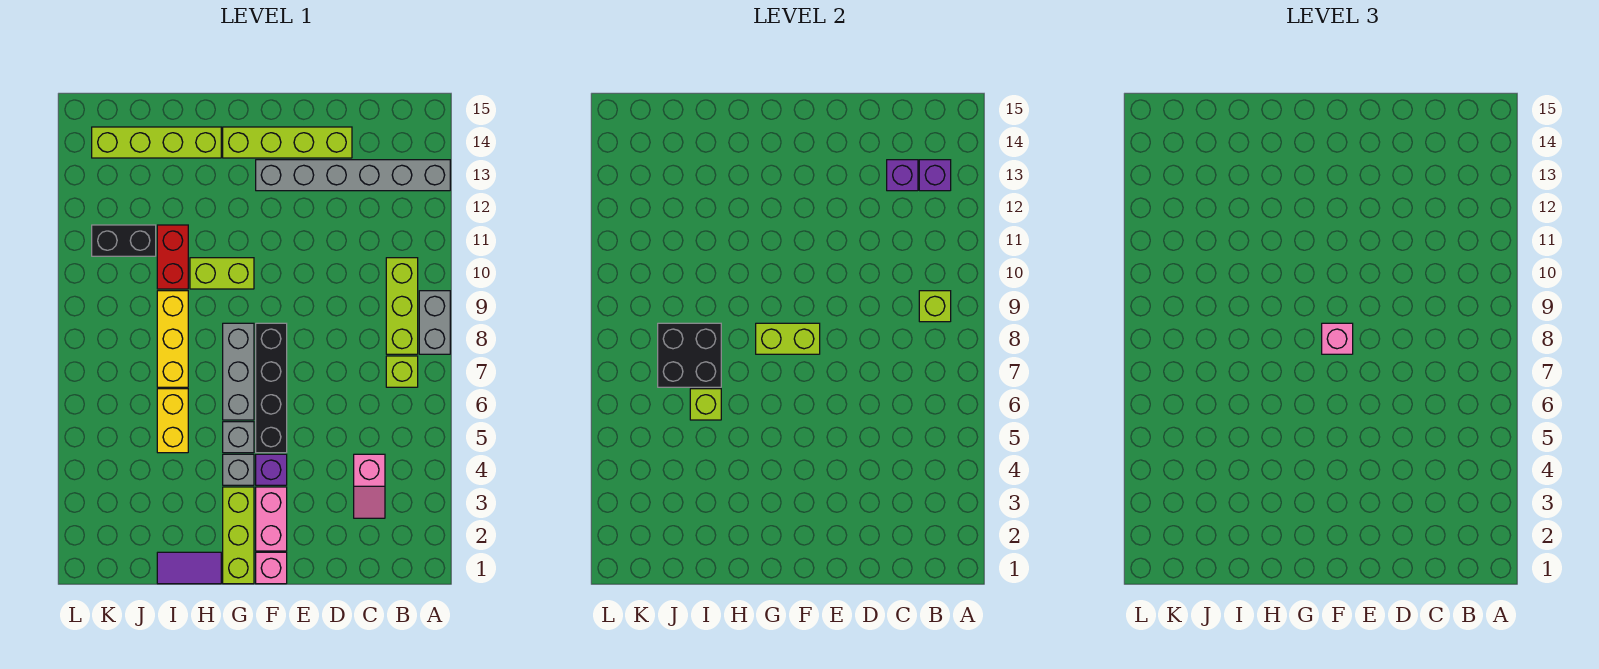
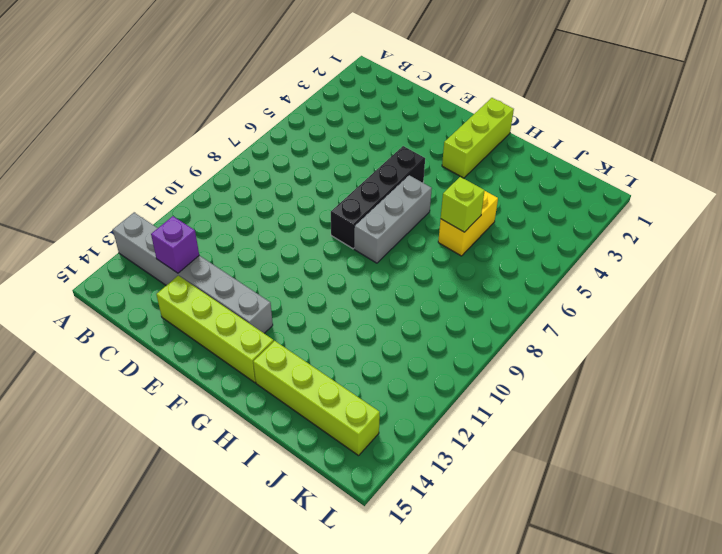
none -> grey 1x2 brick [419,291,450,354]
none -> lime 1x1 brick [386,356,418,387]
none -> lime 1x3 brick [386,258,418,354]

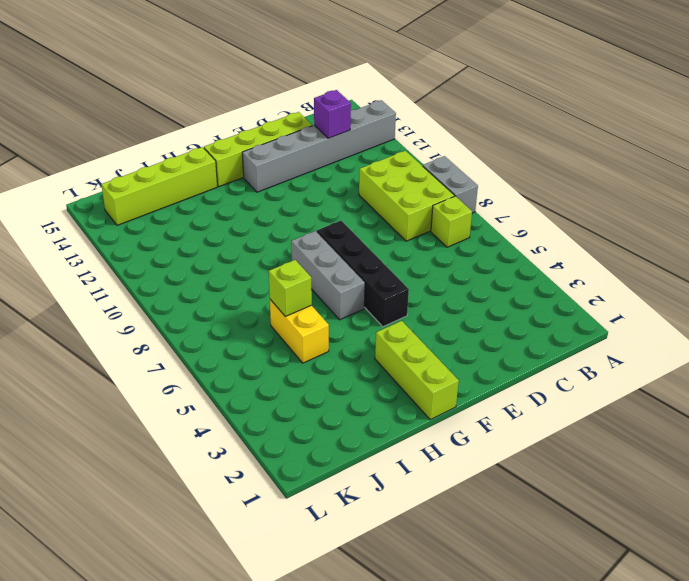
lime 2x3 brick [359,151,455,241] -> lime 1x3 brick [386,258,418,354]
none -> pink 1x2 slope [354,454,385,518]
none -> pink 1x1 brick [256,552,287,584]
none -> pink 1x2 brick [256,487,287,551]

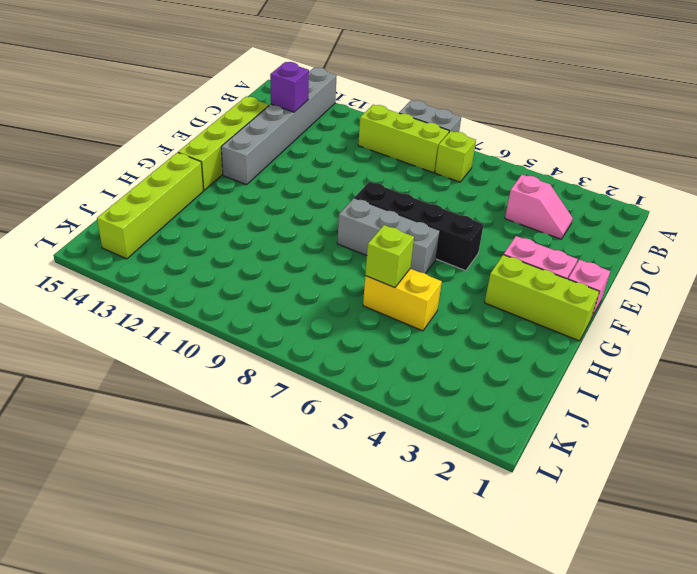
none -> purple 1x1 brick [256,454,287,485]
none -> grey 1x1 brick [223,454,254,485]
none -> grey 1x1 brick [223,422,254,453]

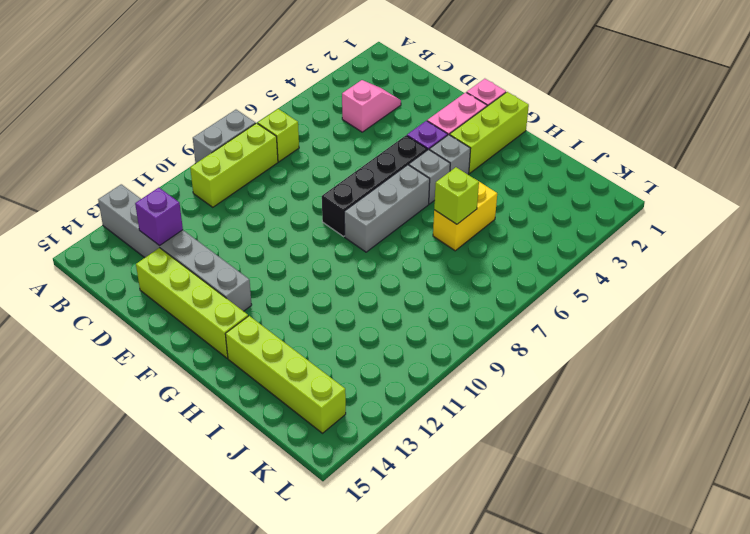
none -> lime 1x2 brick [190,258,254,289]
none -> purple 1x2 tile [157,552,221,584]
none -> yellow 1x3 brick [157,291,188,387]

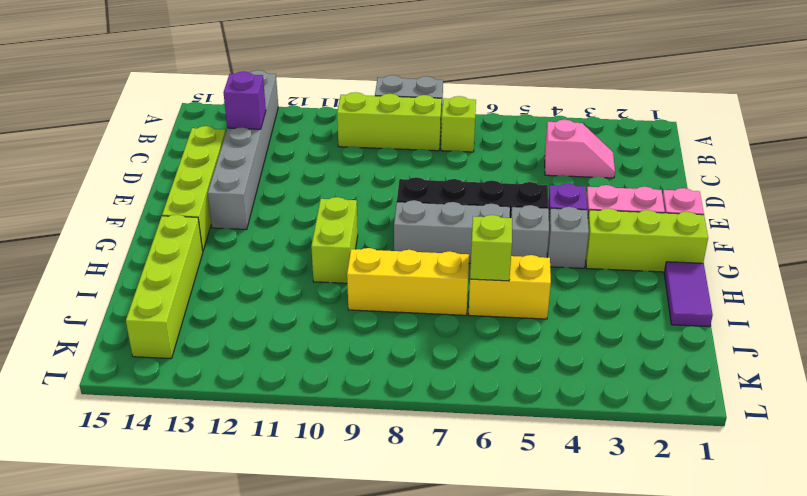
none -> red 1x2 brick [157,225,188,289]
none -> black 1x2 brick [92,225,156,256]
none -> lime 1x1 brick [919,291,951,322]

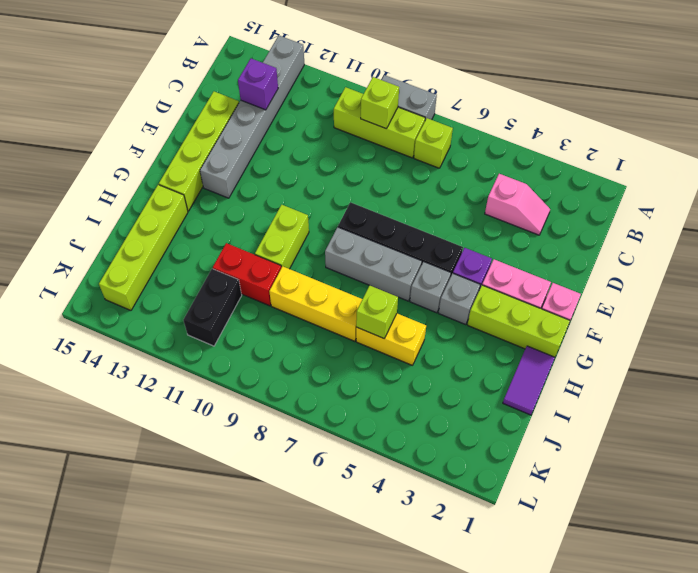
none -> purple 1x1 brick [919,160,951,191]
none -> lime 1x2 brick [756,323,820,354]
none -> black 2x2 brick [658,323,721,387]

